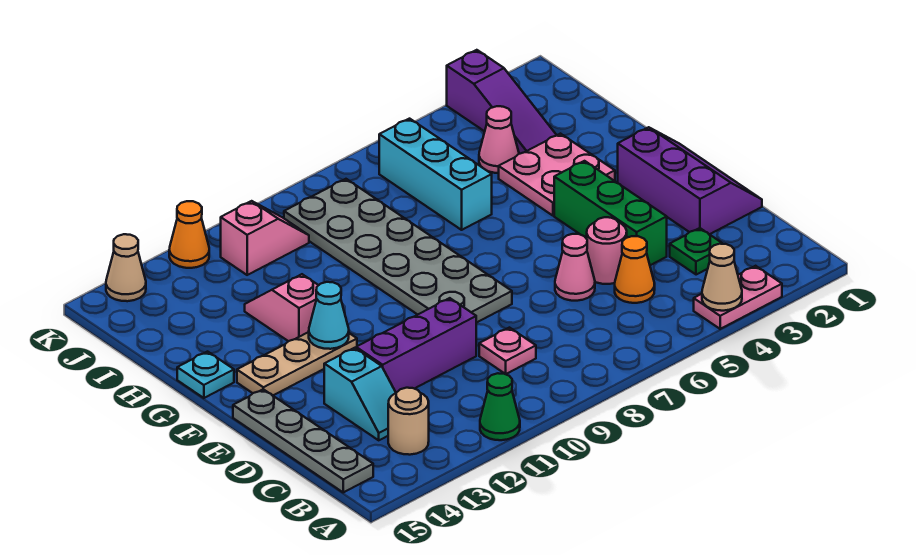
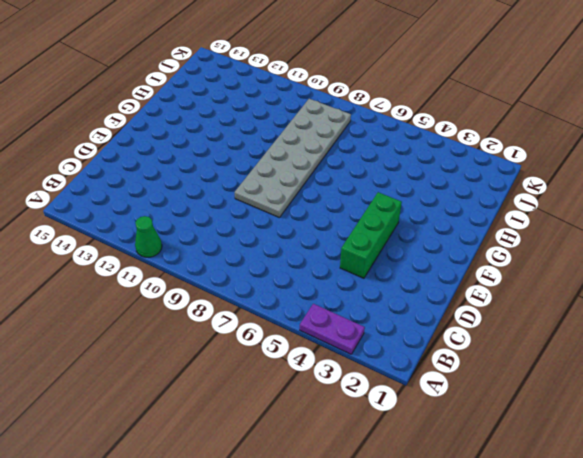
purple 1x2 plate [300,304,365,354] -> pink 1x2 plate [694,266,782,329]
none -> tan 1x1 round brick [388,388,429,455]
none -> grey 1x4 plate [233,389,373,492]
none -> green 1x1 plate [670,228,723,275]

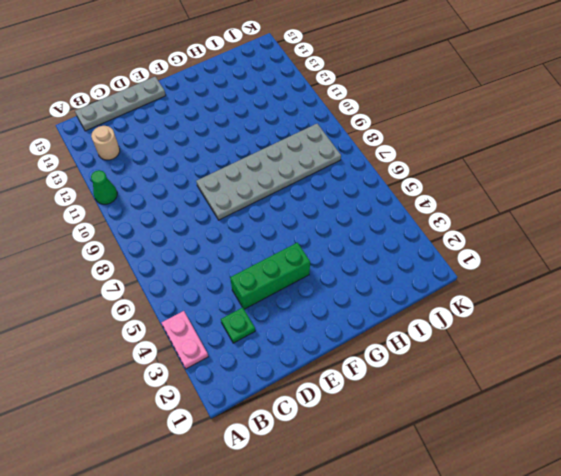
none -> orange 1x1 cone [615,236,655,303]
none -> pink 1x1 plate [479,328,536,374]
none -> cyan 1x2 slope [324,348,396,440]

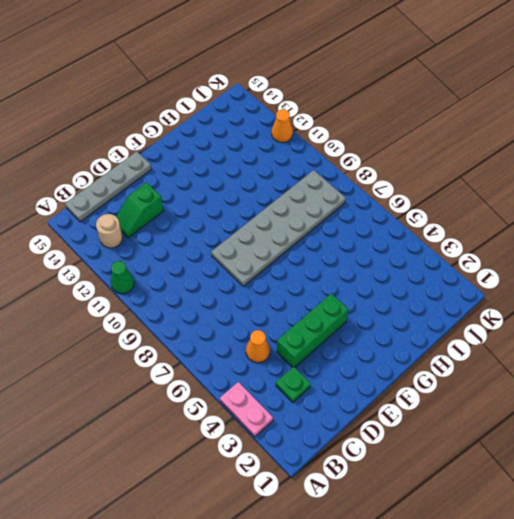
green 1x2 slope [116,182,163,238] -> cyan 1x2 slope [324,348,396,440]
none -> pink 1x1 plate [479,328,536,374]
none -> purple 2x3 slope [618,127,762,234]
none -> pink 1x1 round brick [587,217,627,284]

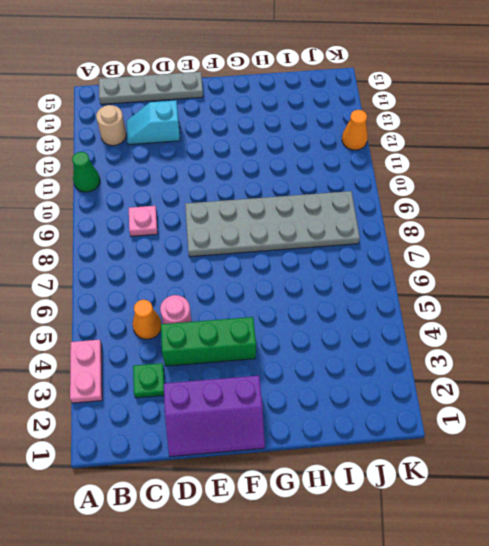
none -> pink 1x1 cone [555,234,595,301]
none -> purple 1x3 brick [356,298,476,393]
none -> tan 1x3 plate [237,332,357,395]

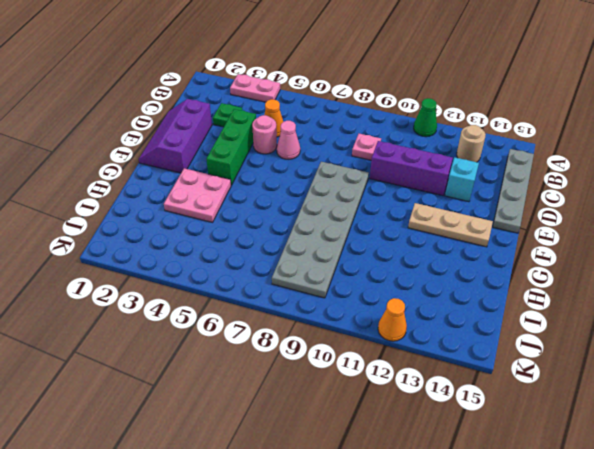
none -> pink 1x2 slope [245,274,318,341]
none -> cyan 1x1 plate [177,352,234,398]
none -> cyan 1x3 brick [379,119,492,230]

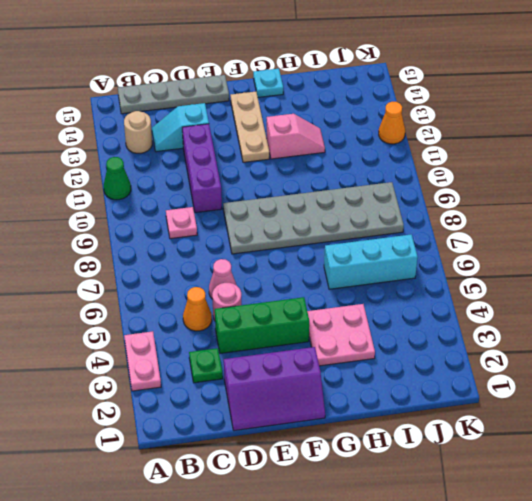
none -> purple 1x3 slope [447,50,557,154]
none -> pink 1x1 cone [479,106,519,173]
none -> pink 1x2 slope [221,201,309,275]

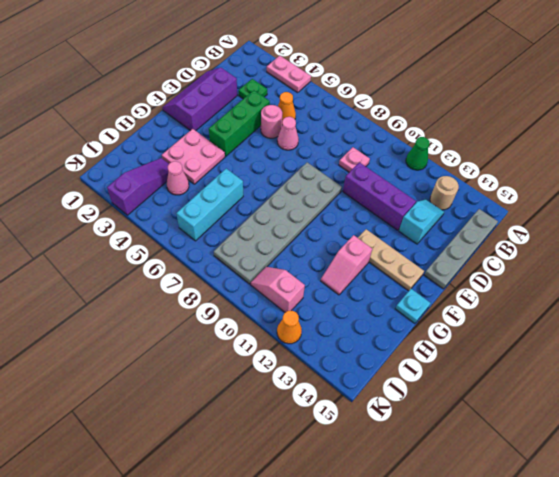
none -> tan 1x1 cone [106,234,146,301]
none -> tan 1x1 cone [702,244,742,311]
none -> cyan 1x1 cone [309,282,349,349]

